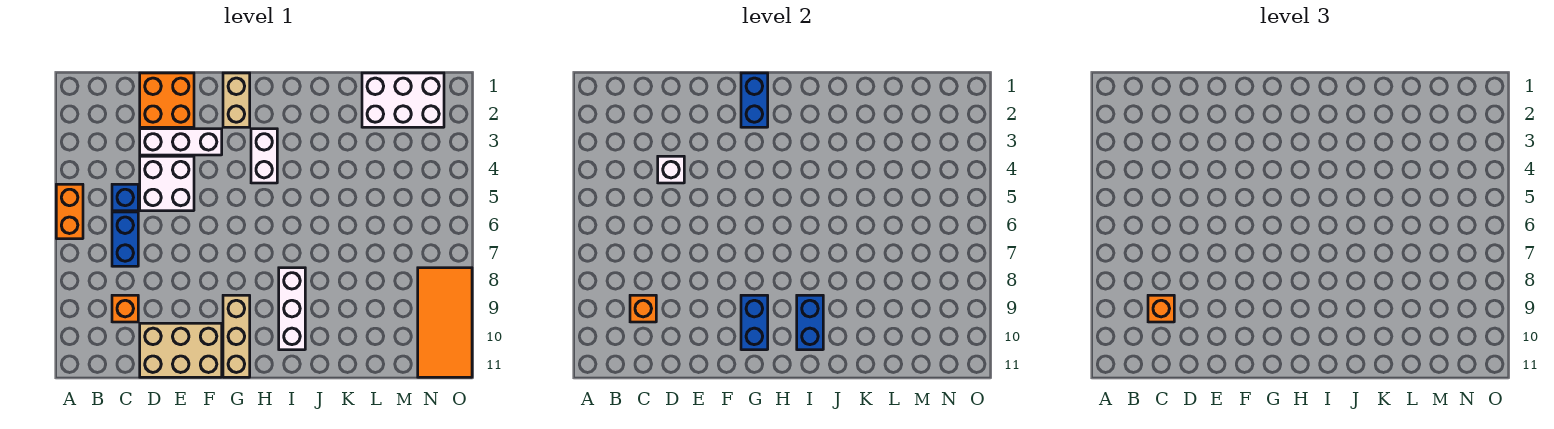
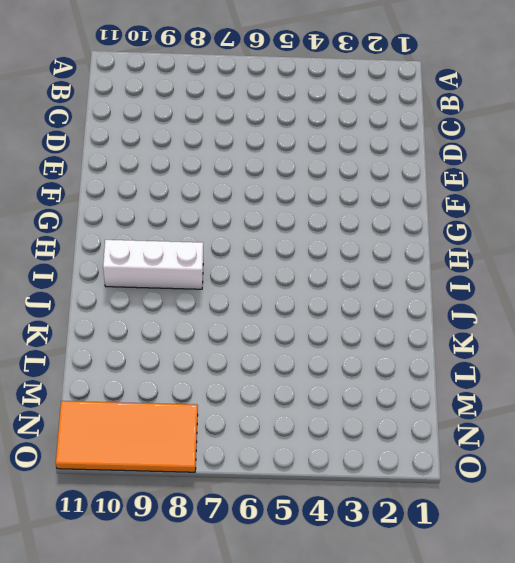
none -> orange 1x2 brick [56,184,83,239]
none -> blue 1x1 brick [112,184,138,211]
none -> blue 1x2 brick [112,212,138,266]

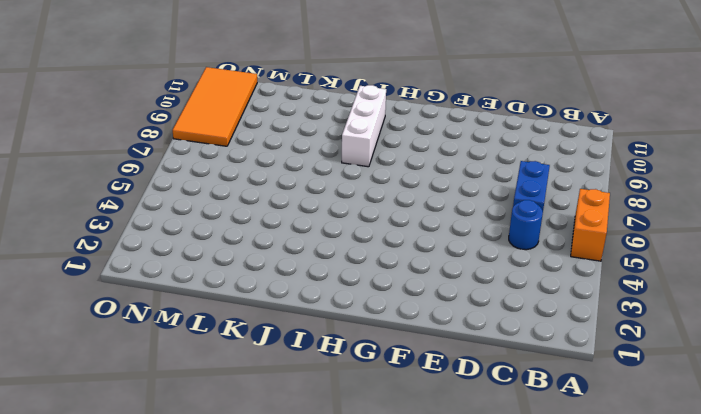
blue 1x1 round brick [509,200,543,250] -> blue 1x1 brick [112,184,138,211]
none -> orange 1x1 brick [112,295,138,322]
none -> orange 2x2 brick [140,73,194,127]
none -> white 1x3 brick [140,129,222,155]

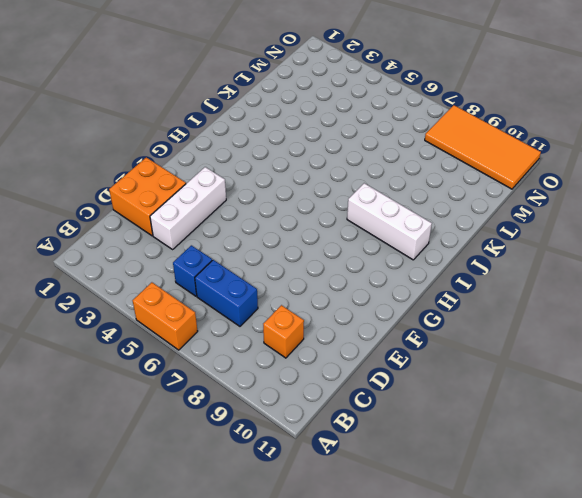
none -> white 2x2 brick [140,156,194,211]
none -> tan 2x3 brick [140,323,222,377]
none -> tan 1x2 brick [223,73,250,127]

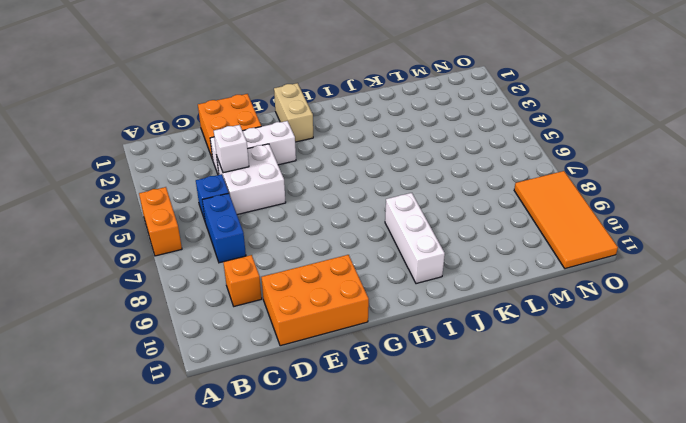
orange 2x3 brick [261,255,369,346] -> tan 2x3 brick [140,323,222,377]
none -> tan 1x3 brick [223,295,250,377]
none -> white 1x2 brick [251,129,277,183]
none -> white 2x3 brick [362,73,444,127]

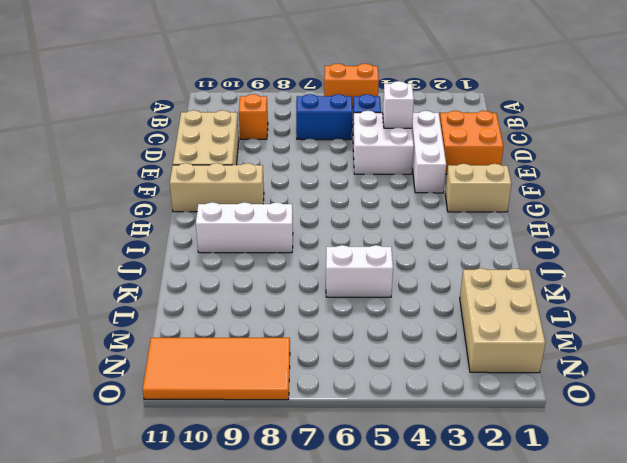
white 1x2 brick [326,245,393,297] -> white 1x2 brick moved to [251,129,277,183]
tan 2x3 brick [460,268,545,373] -> white 2x3 brick [362,73,444,127]
none -> orange 1x1 brick [630,295,656,322]
none -> blue 1x2 brick [741,73,768,127]
none -> blue 1x2 brick [741,295,768,350]

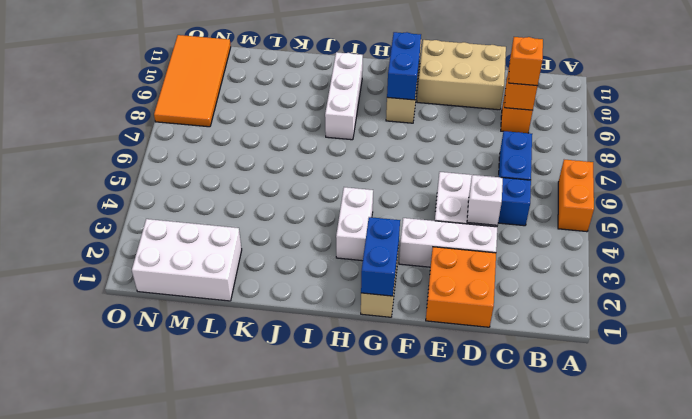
none -> blue 1x2 brick [797,295,823,350]

